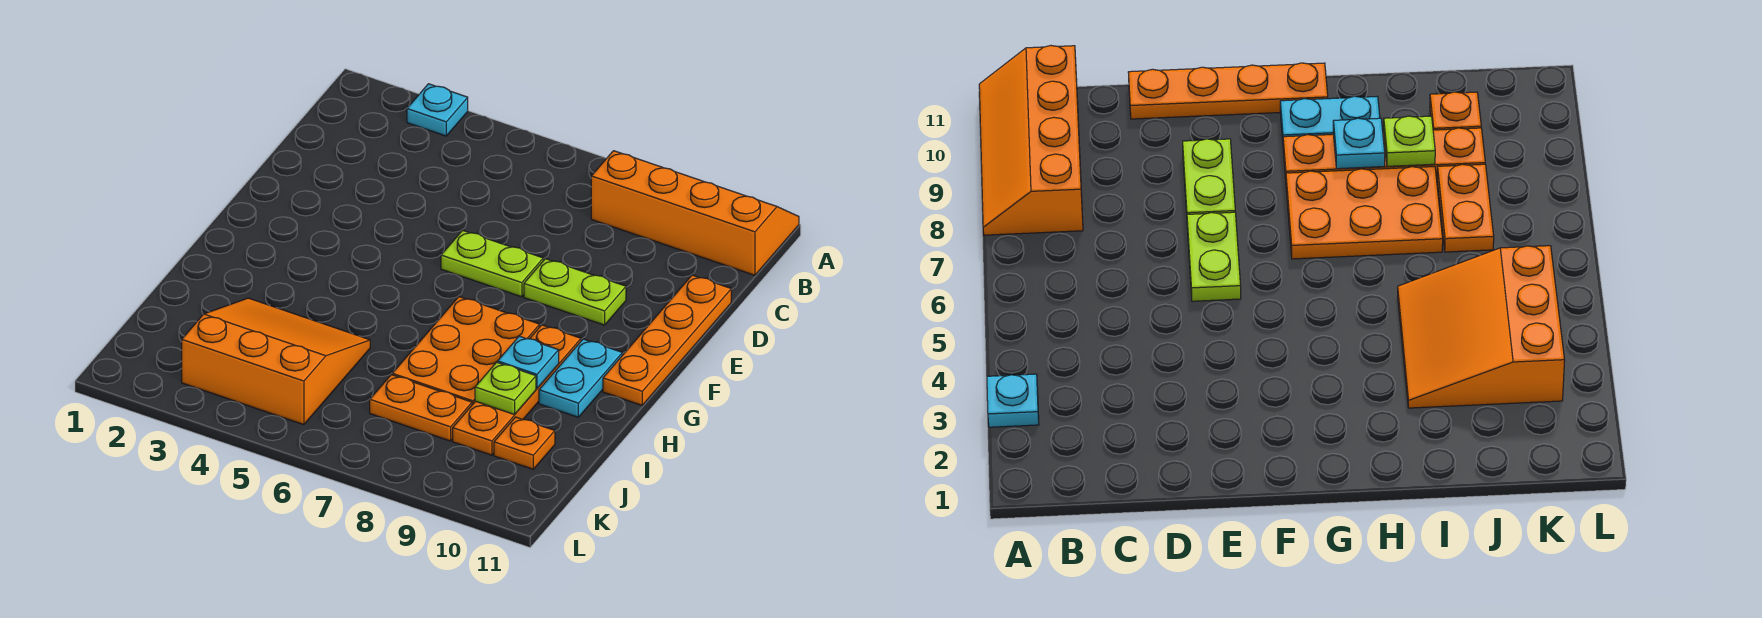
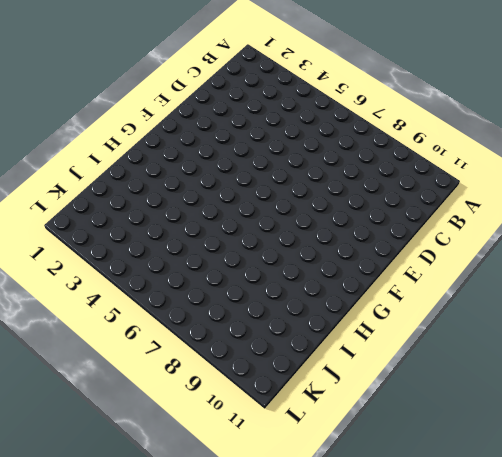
none -> cyan 1x1 plate [407,84,468,136]
none -> orange 2x4 slope [591,151,799,275]
none -> orange 1x4 plate [603,275,731,405]

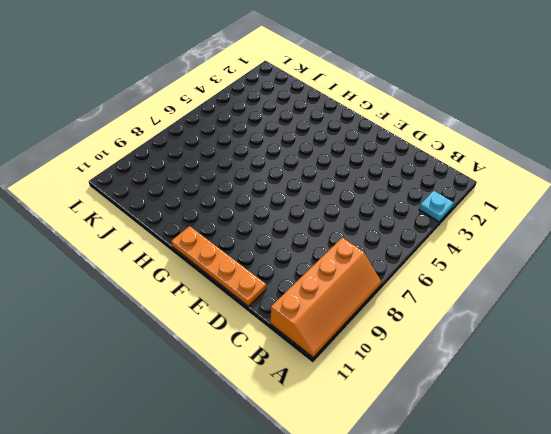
none -> lime 1x2 plate [441,230,543,297]
none -> lime 1x2 plate [524,259,626,325]
none -> orange 2x3 plate [392,297,540,405]

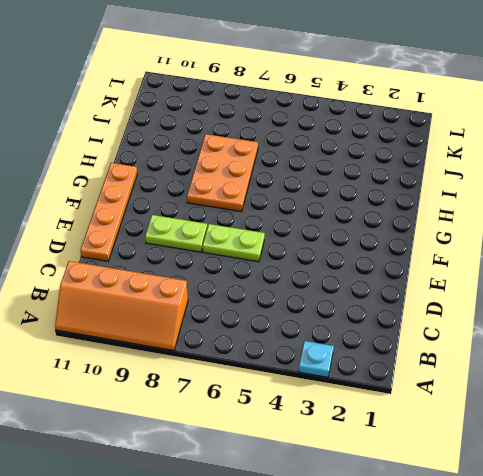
none -> orange 1x4 plate [453,325,581,455]
none -> cyan 1x2 plate [539,339,622,417]
none -> orange 3x3 slope [182,298,370,425]

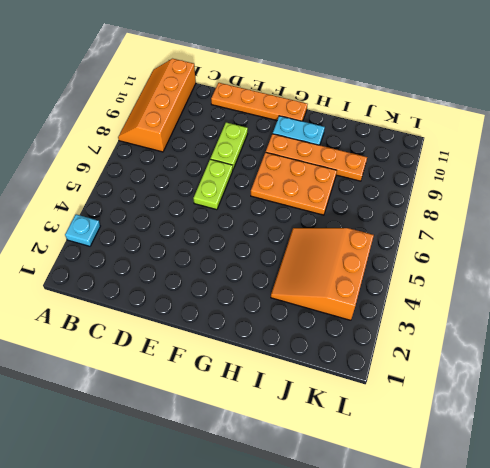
none -> orange 1x2 plate [370,375,472,441]
none -> orange 1x1 plate [494,417,555,469]
none -> cyan 1x1 plate [498,336,559,388]

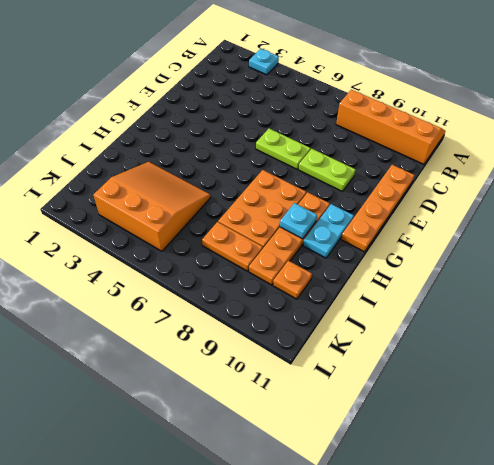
none -> lime 1x1 plate [475,362,536,415]

